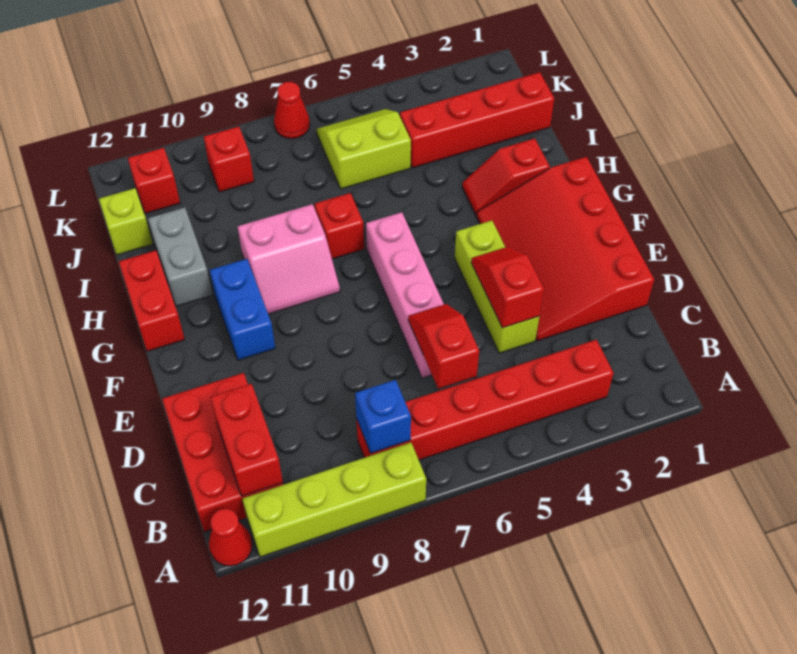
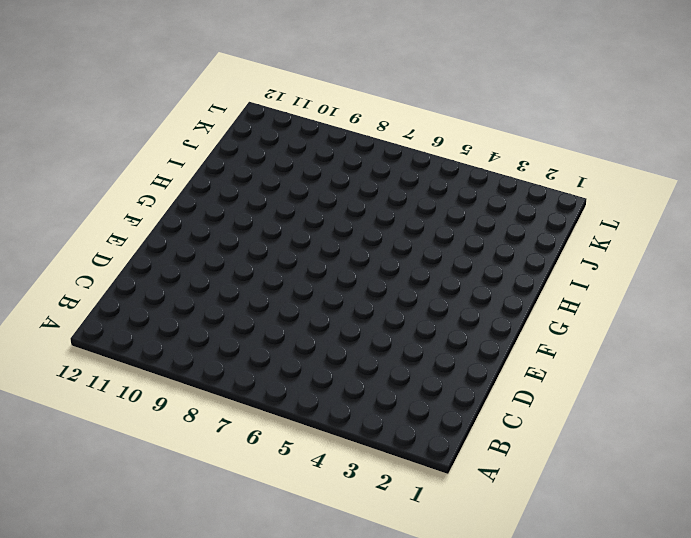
none -> lime 1x4 brick [242,443,426,557]
none -> red 1x1 cone [209,509,252,566]
none -> red 1x6 brick [356,340,614,460]

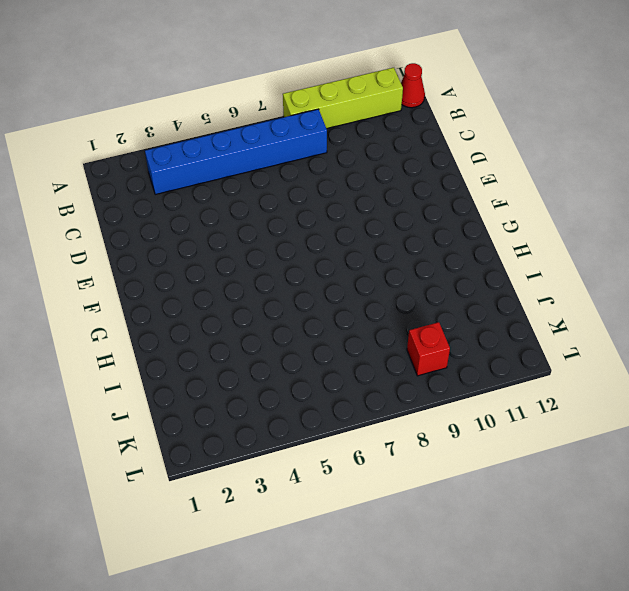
blue 1x6 brick [145,109,327,194] -> red 1x6 brick [356,340,614,460]
none -> red 2x3 brick [162,373,283,532]
none -> red 3x4 slope [477,157,654,341]
none -> lime 1x3 brick [455,221,539,353]

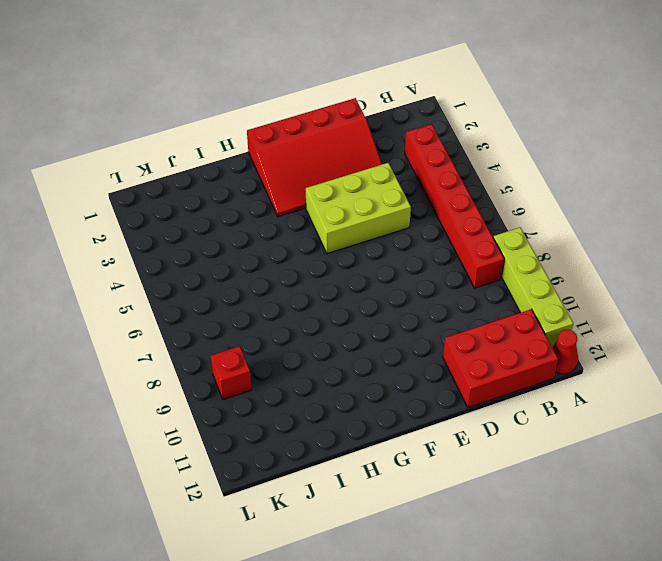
lime 2x3 brick [306,163,411,254] -> lime 1x3 brick [455,221,539,353]
none -> pink 1x4 brick [366,212,444,378]
none -> blue 1x2 brick [210,259,275,360]
none -> pink 2x2 slope [238,204,340,314]

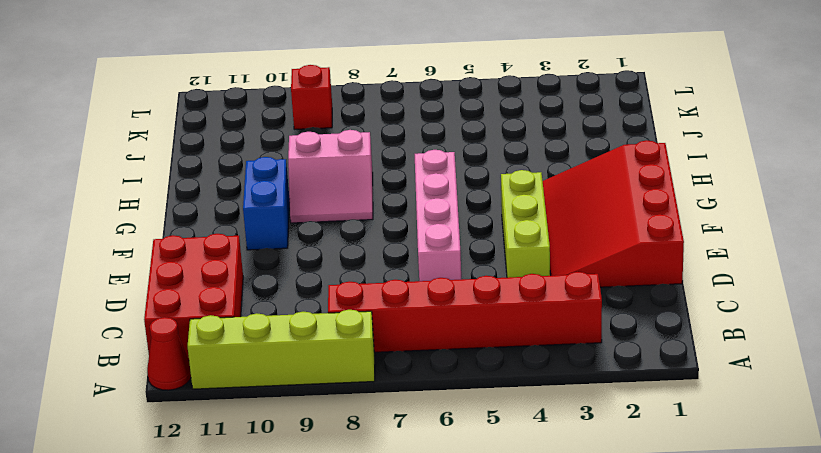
none -> red 1x2 brick [119,250,185,351]
none -> red 1x2 slope [462,138,550,215]
none -> red 1x1 brick [315,193,364,259]

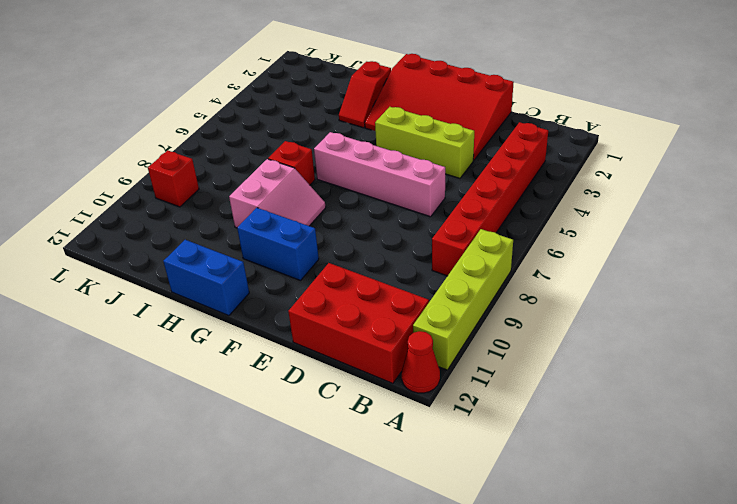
blue 1x2 brick [163,240,249,316] -> red 1x2 brick [119,250,185,351]
none -> grey 1x2 brick [148,208,213,306]
none -> red 1x4 brick [400,72,554,168]
none -> lime 2x2 slope [316,109,411,189]

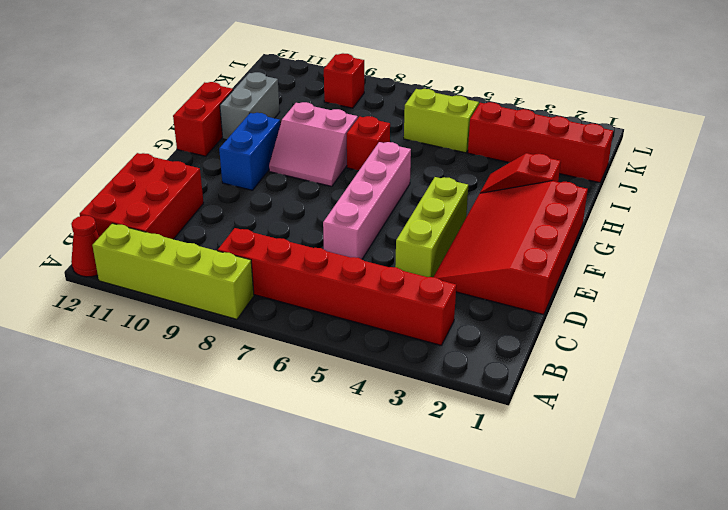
none -> lime 1x1 brick [99,188,153,255]
none -> red 1x1 brick [128,148,180,214]
none -> red 1x1 cone [274,82,310,139]

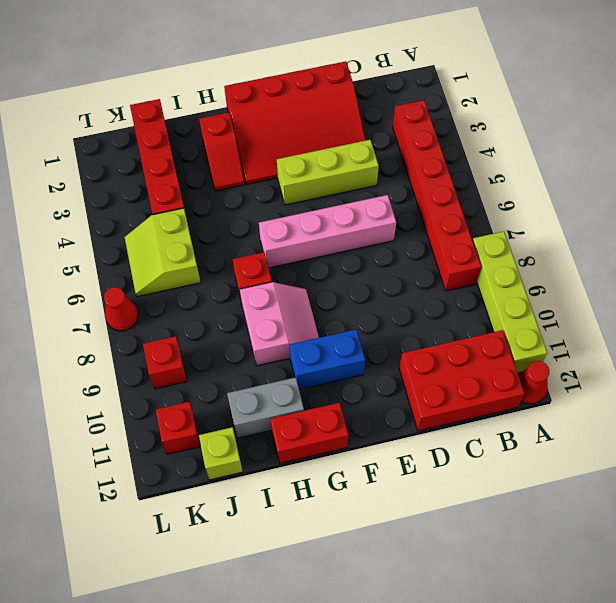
none -> blue 1x1 brick [355,380,411,453]
none -> red 1x2 brick [210,384,283,496]
none -> red 1x2 slope [408,304,479,389]

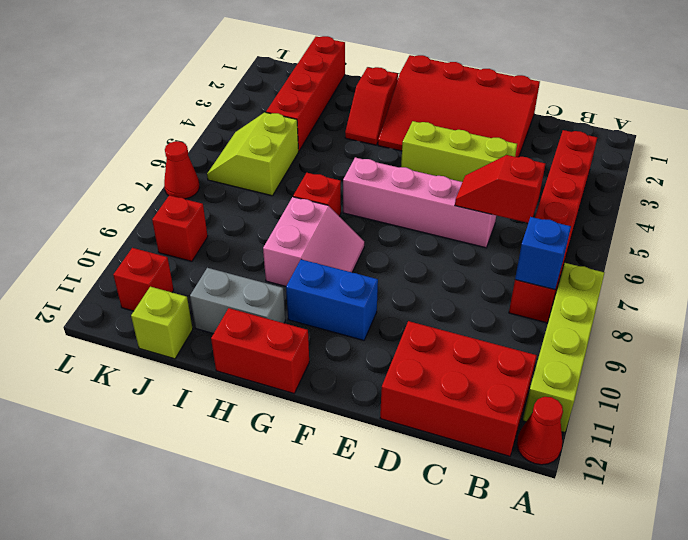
none -> red 1x2 brick [210,384,283,496]
none -> red 1x2 slope [471,247,544,328]

